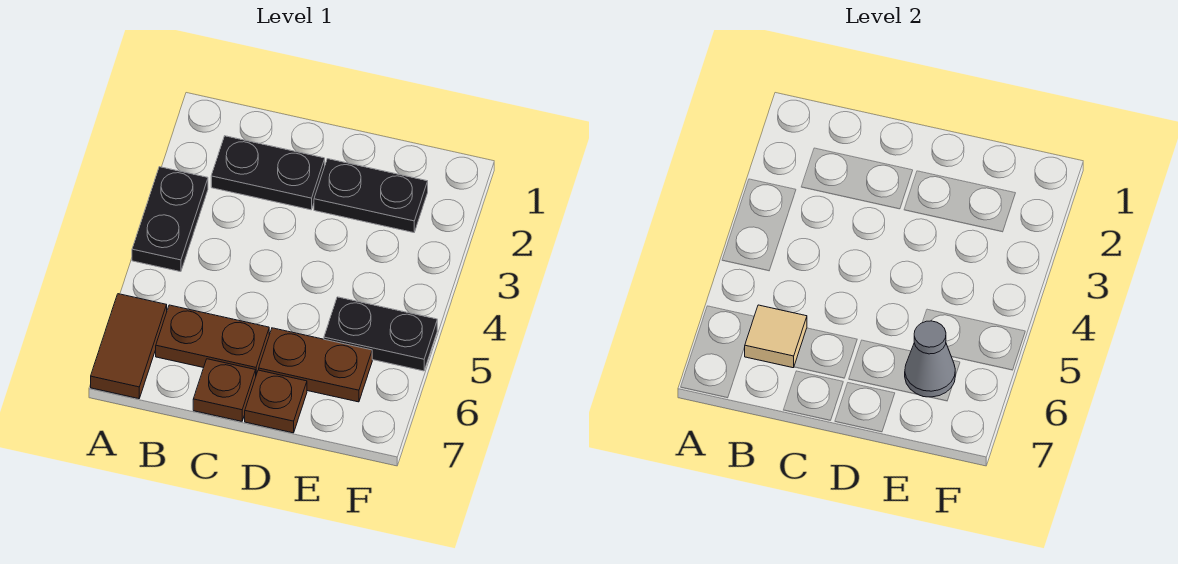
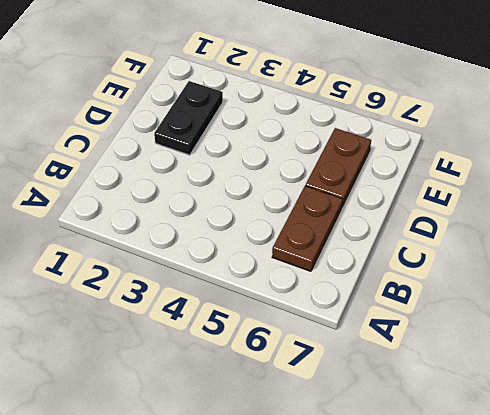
none -> black 1x2 plate [132,167,208,272]
none -> brown 1x2 tile [91,294,167,399]

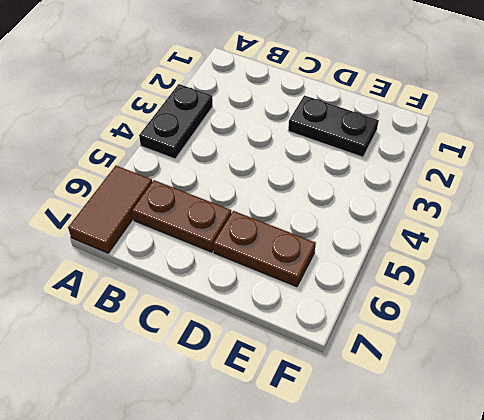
none -> black 1x2 plate [211,136,325,210]
none -> brown 1x1 plate [193,359,256,421]

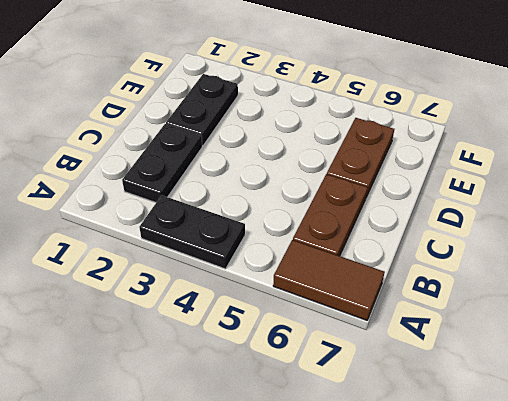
none -> brown 1x1 plate [193,359,256,421]
none -> brown 1x1 plate [245,370,307,433]

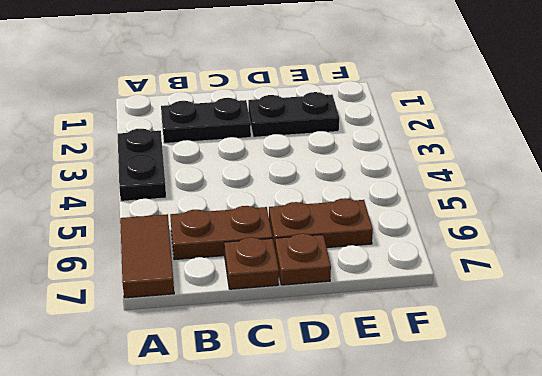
none -> black 1x2 plate [324,297,437,371]
none -> tan 1x1 tile [744,305,807,368]

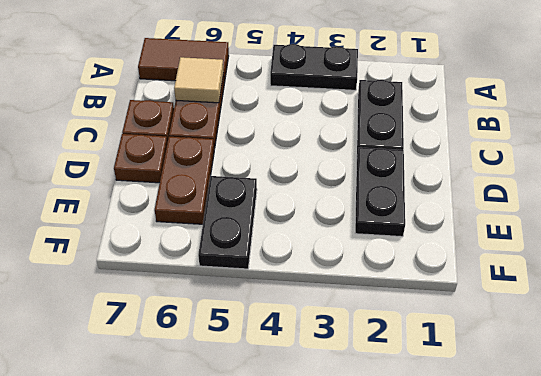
none -> grey 1x1 cone [905,321,955,397]

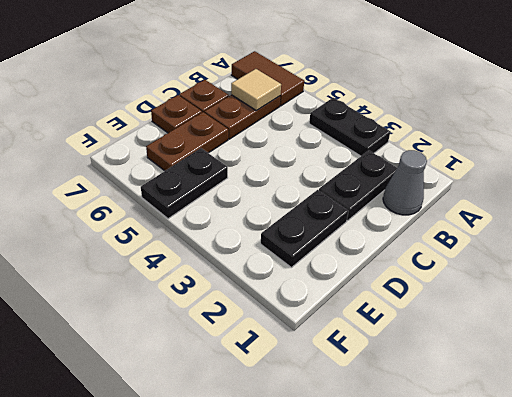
grey 1x1 cone [383,150,427,215] -> grey 1x1 cone moved to [905,321,955,397]

